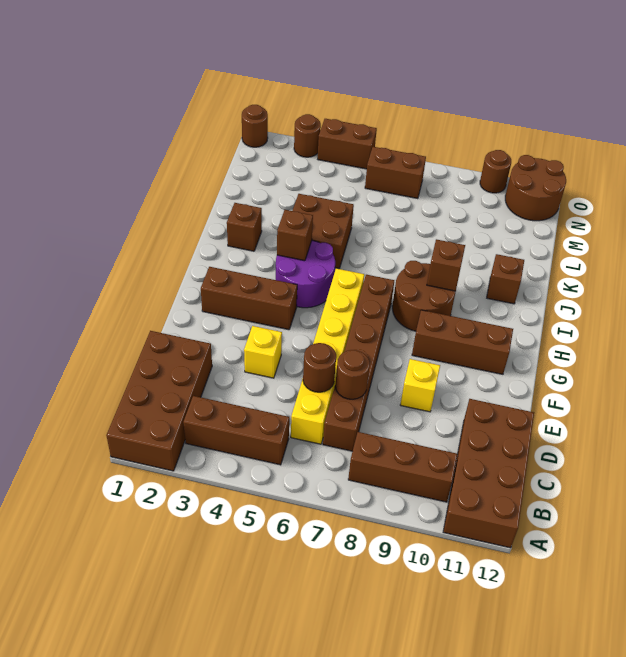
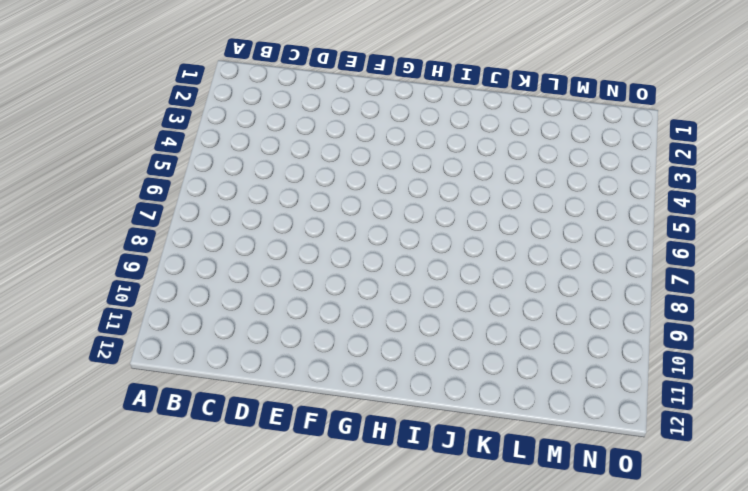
none -> brown 2x4 brick [106,331,212,471]
none -> brown 2x4 brick [443,399,534,548]
none -> brown 1x3 brick [183,396,289,465]

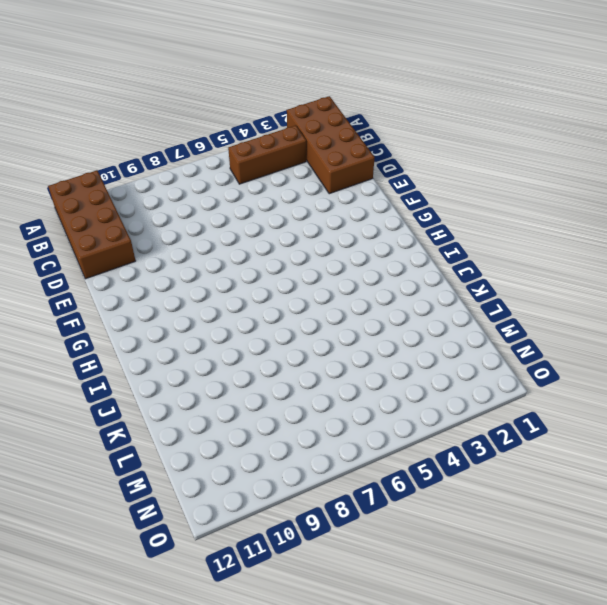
none -> brown 1x3 brick [348,432,457,502]
none -> yellow 1x6 brick [291,268,364,444]
none -> brown 1x6 brick [323,275,394,451]

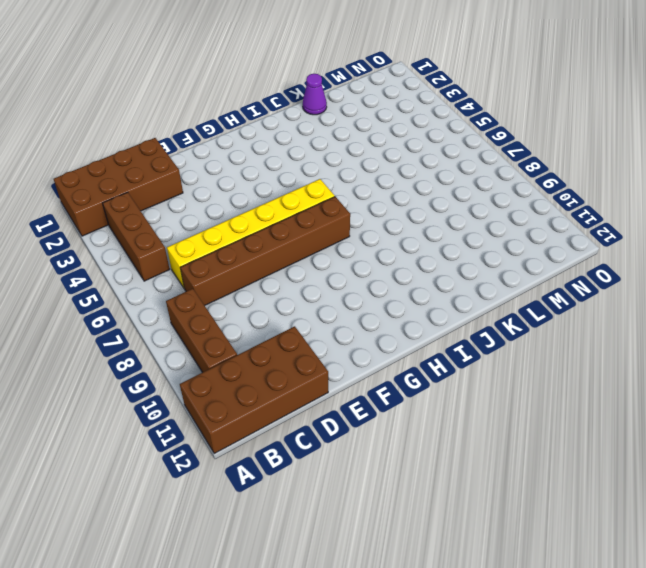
purple 1x1 cone [303,74,327,115] -> none
none -> yellow 1x1 brick [244,326,282,378]
none -> yellow 1x1 brick [400,359,440,412]
none -> brown 1x3 brick [201,267,297,330]

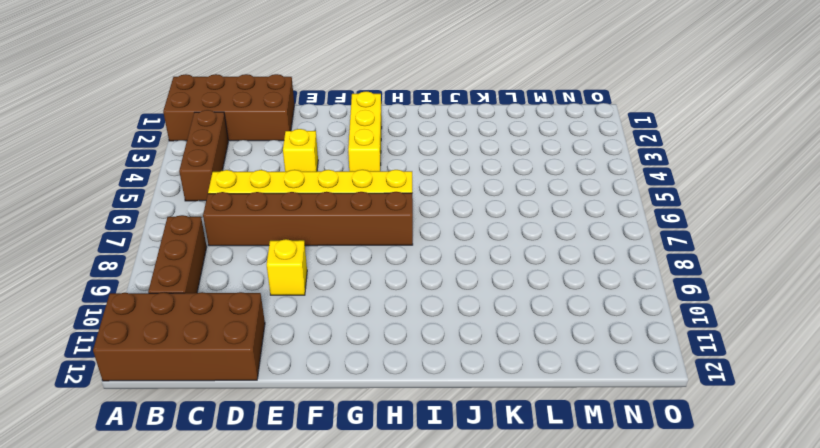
yellow 1x3 brick [348,91,382,171] -> brown 1x3 brick [201,267,297,330]
none -> brown 1x3 brick [412,310,513,374]
none -> purple 2x2 round brick [276,240,335,308]
none -> brown 2x2 round brick [392,261,456,331]

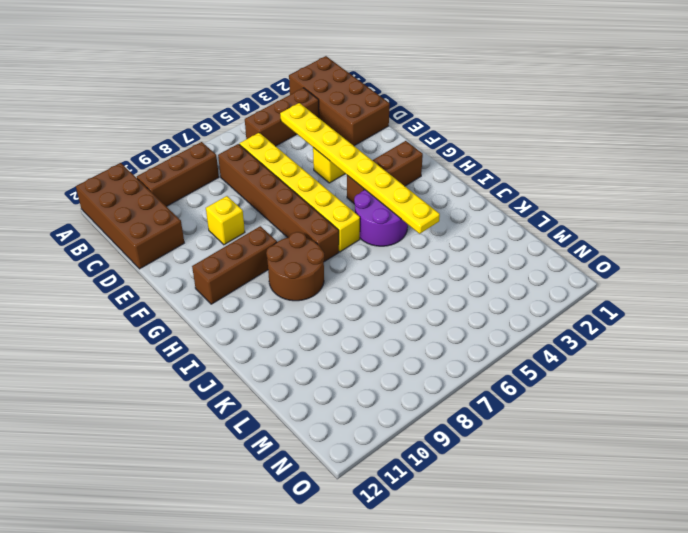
yellow 1x8 plate [280,103,440,234] -> brown 1x1 brick [277,210,313,261]
none -> brown 1x1 brick [227,203,262,251]
none -> brown 2x2 brick [293,194,354,268]
none -> brown 1x1 brick [487,254,524,304]

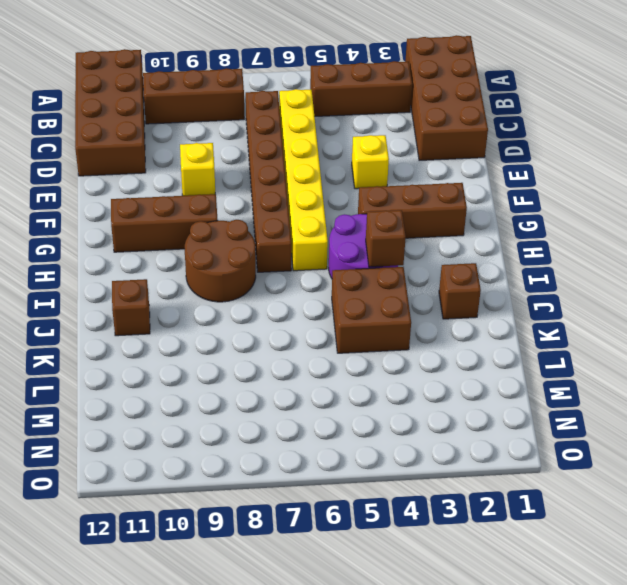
none -> brown 1x2 brick [365,147,426,199]
none -> brown 2x2 round brick [505,155,566,221]
none -> brown 1x1 round brick [242,105,268,147]

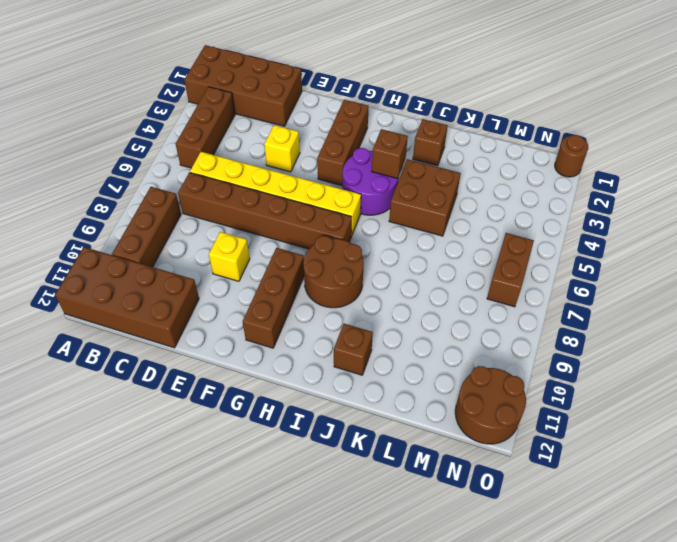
none -> brown 1x1 round brick [294,114,321,157]
none -> brown 1x2 brick [318,119,377,169]
none -> brown 1x1 round brick [480,150,511,193]

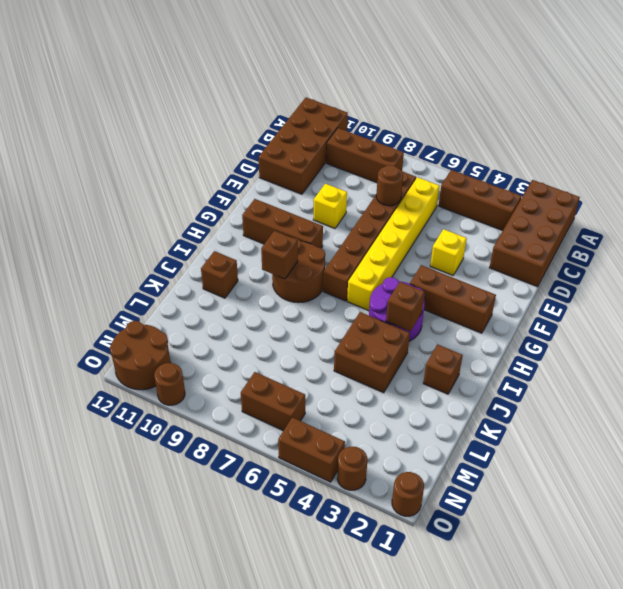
none -> brown 1x1 round brick [303,343,336,392]

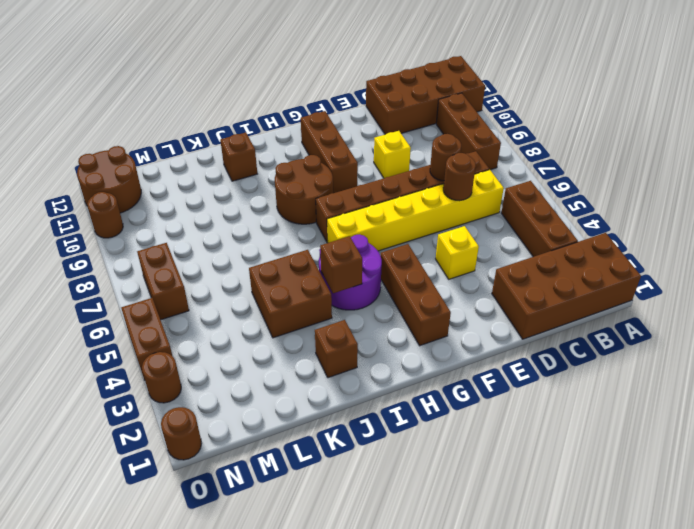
none -> brown 1x1 brick [427,239,465,291]

